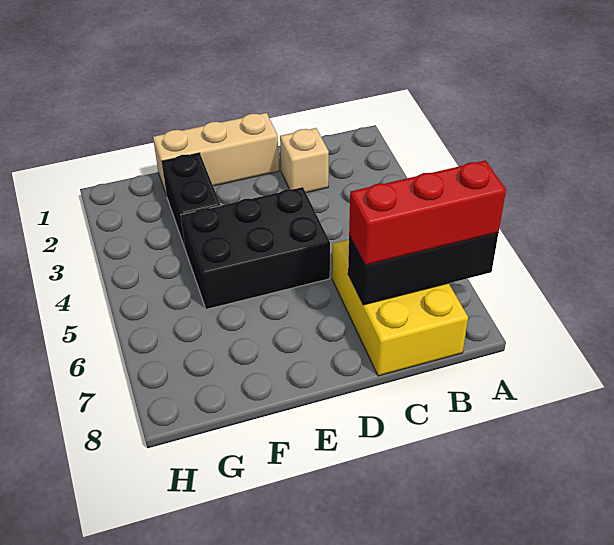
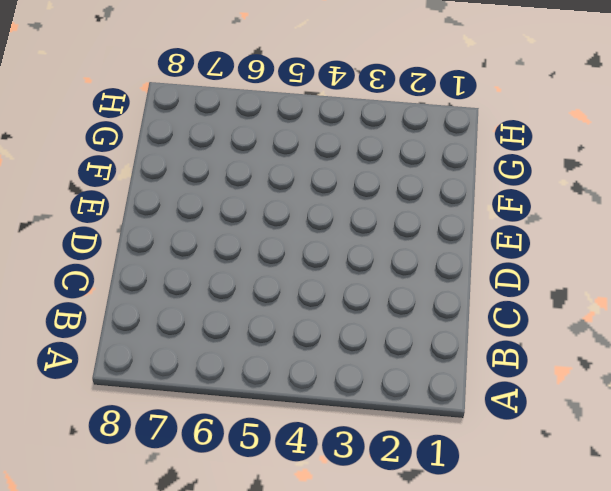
none -> yellow 2x3 brick [332,240,468,376]
none -> tan 1x1 brick [280,128,329,193]

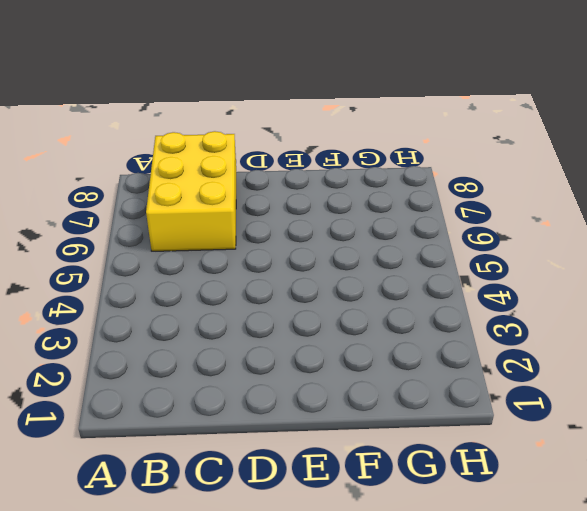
none -> tan 1x1 brick [280,128,329,193]
none -> tan 1x3 brick [153,113,279,195]

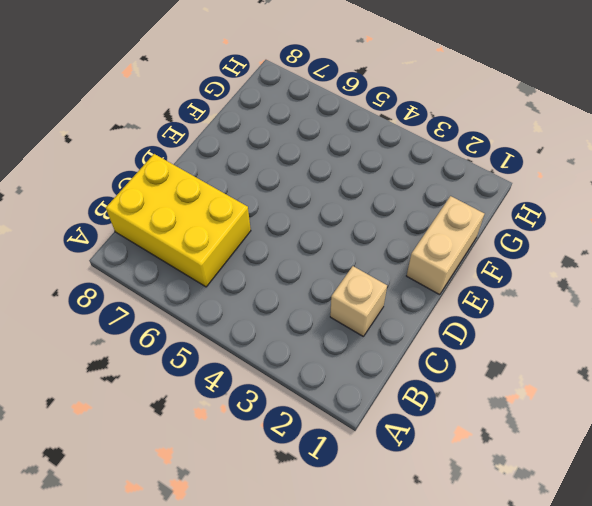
tan 1x2 brick [407,196,484,295] -> tan 1x3 brick [153,113,279,195]
none -> black 2x3 brick [181,187,330,309]
none -> black 1x2 brick [162,153,220,248]

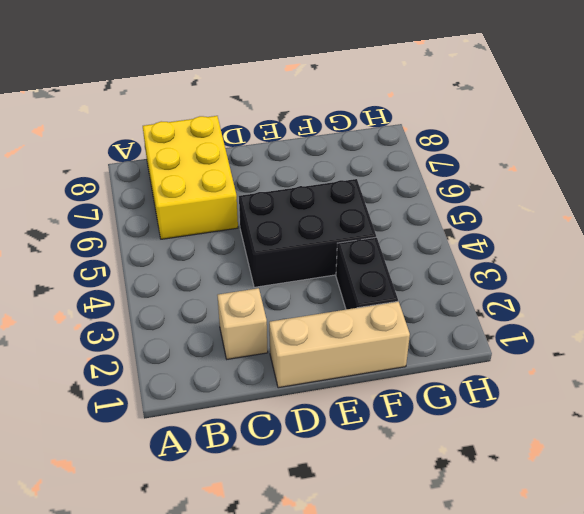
none -> black 1x3 brick [348,233,498,305]
none -> red 1x3 brick [349,160,506,265]

